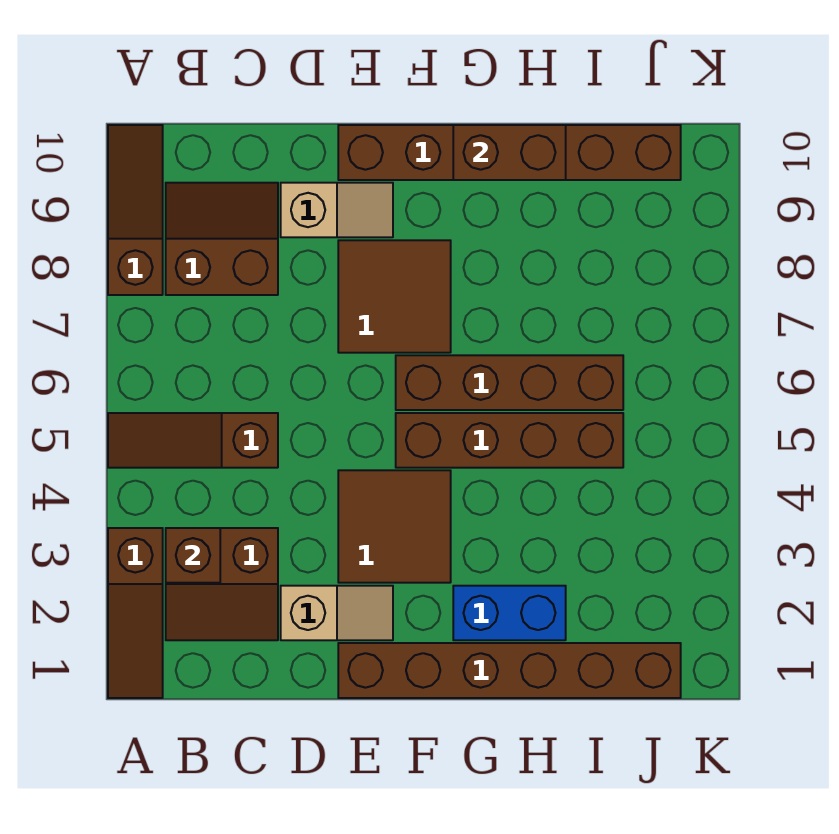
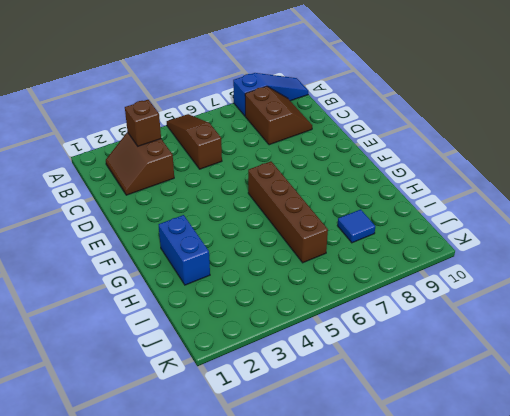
blue 1x3 slope [233,73,308,116] -> brown 1x3 slope [108,125,163,295]
blue 1x1 tile [337,209,375,243] -> none
none -> brown 1x3 slope [108,528,163,698]
none -> tan 1x2 slope [281,586,393,640]
none -> tan 1x2 slope [281,183,393,237]

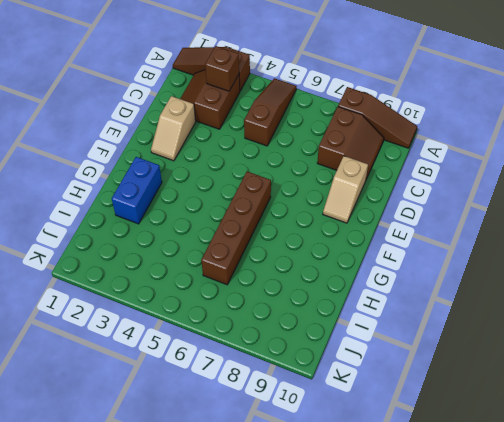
none -> brown 1x6 brick [338,643,681,698]
none -> brown 2x2 tile [338,470,451,583]
none -> brown 2x2 tile [338,240,451,353]

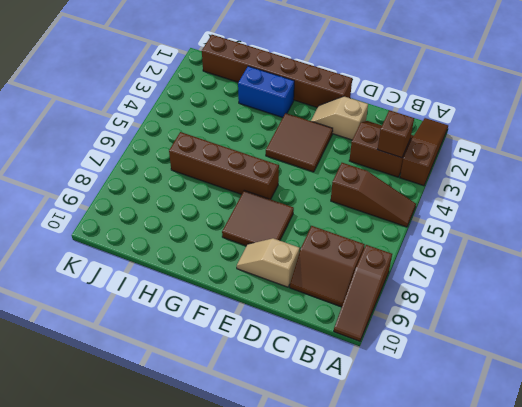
none -> brown 1x6 brick [338,125,681,180]
none -> brown 1x4 brick [396,413,623,468]
none -> brown 1x2 brick [453,125,566,180]

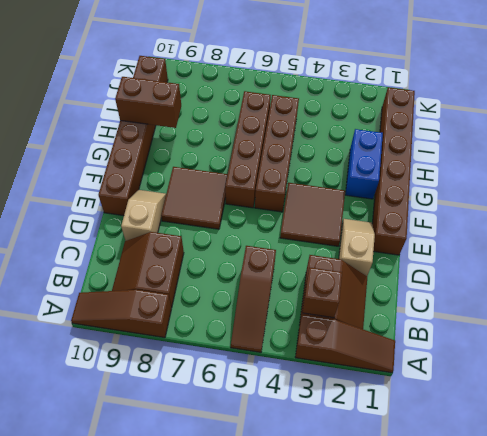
brown 1x2 brick [115,77,181,128] -> brown 1x2 brick turned to [453,125,566,180]

